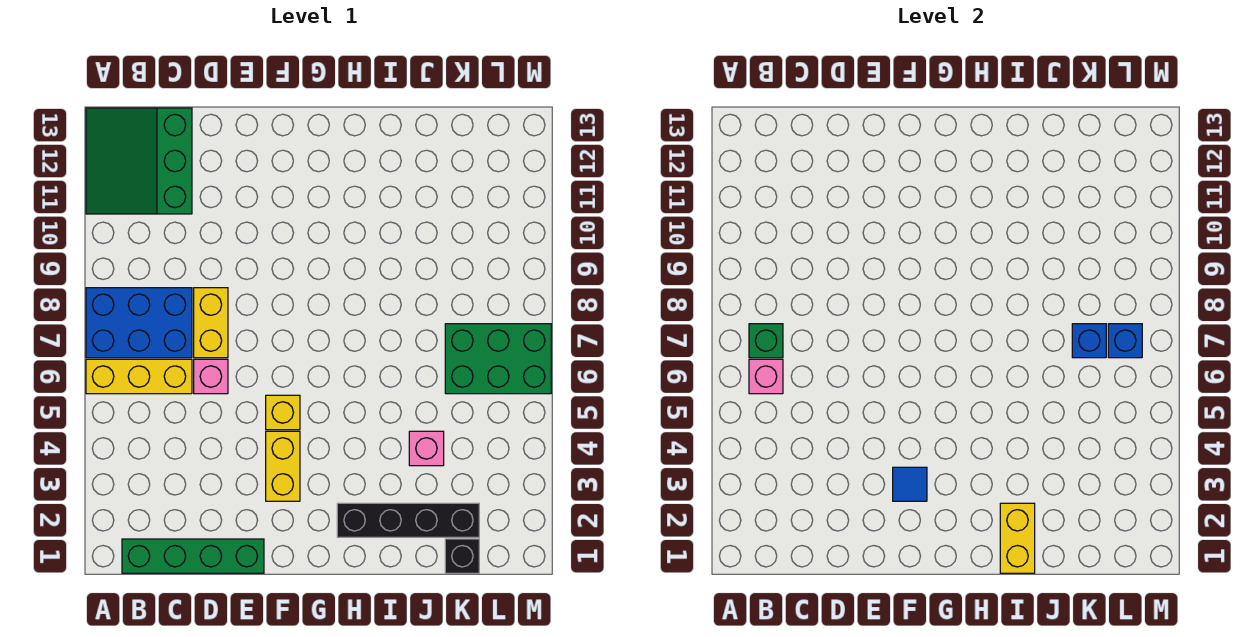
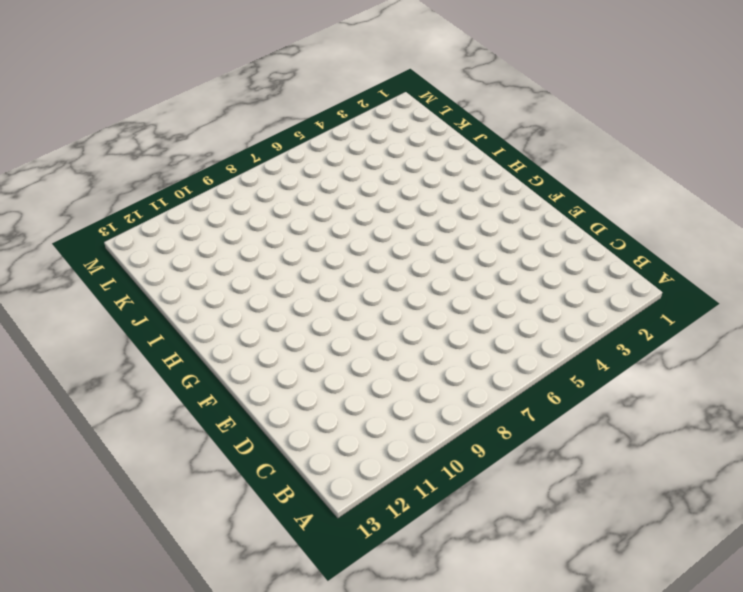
none -> yellow 1x3 brick [86,359,192,394]
none -> blue 2x3 brick [86,288,192,358]
none -> green 3x3 slope [86,108,192,214]

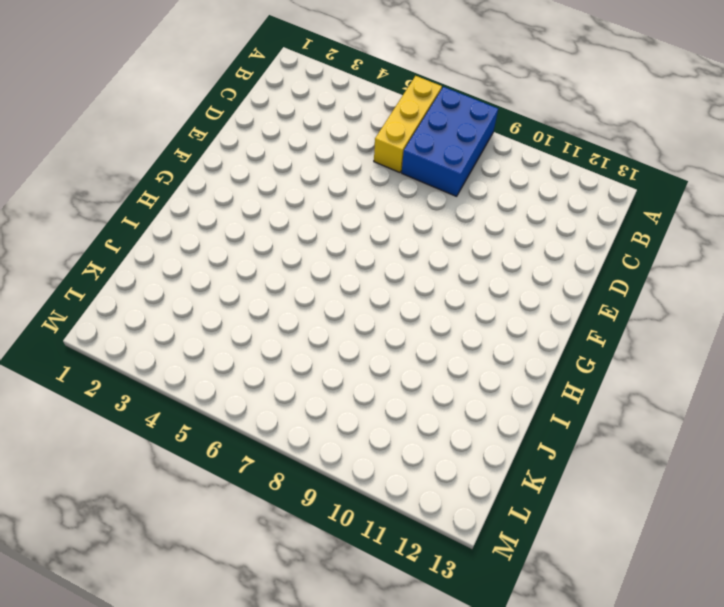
none -> green 3x3 slope [86,108,192,214]
none -> green 1x4 brick [122,539,264,573]
none -> pink 1x1 brick [194,359,228,394]

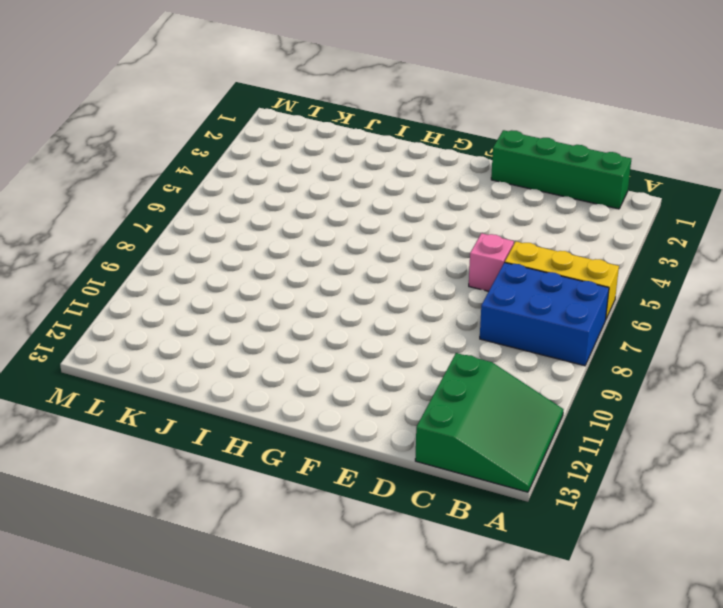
none -> yellow 1x2 brick [194,288,228,358]
none -> yellow 1x2 brick [266,431,300,501]
none -> yellow 1x1 brick [266,395,300,430]

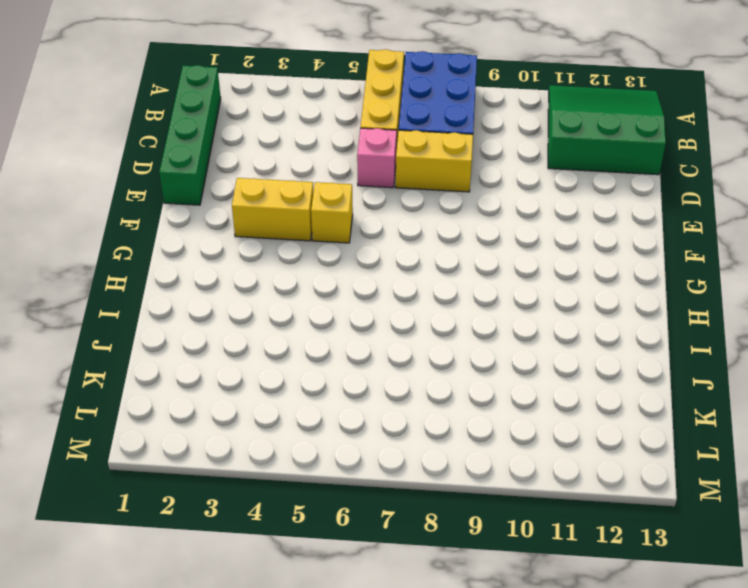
none -> black 1x4 brick [337,503,479,537]
none -> pink 1x1 brick [409,431,444,466]
none -> black 1x1 brick [445,539,479,573]

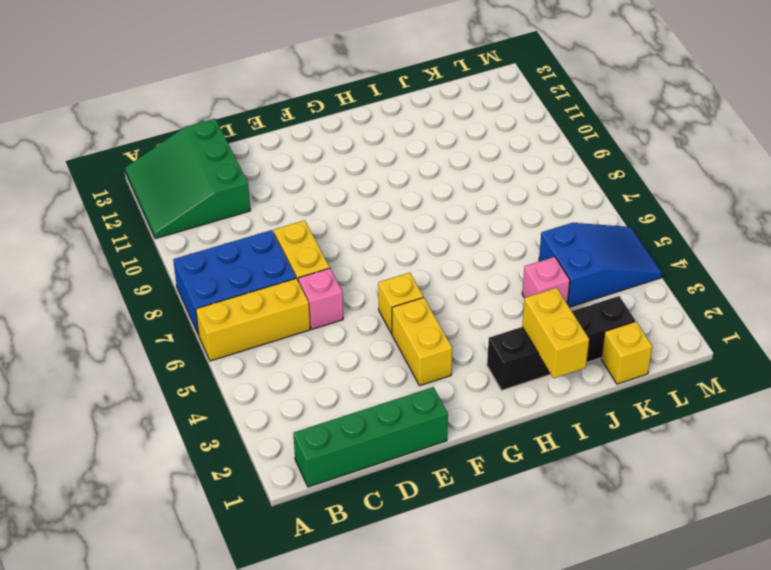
yellow 1x1 brick [601,322,652,384] -> black 1x1 brick [445,539,479,573]
blue 2x3 slope [539,223,662,307] -> none
none -> green 2x3 brick [445,324,551,394]
none -> pink 1x1 brick [749,359,783,394]
none -> green 1x1 brick [749,324,783,358]

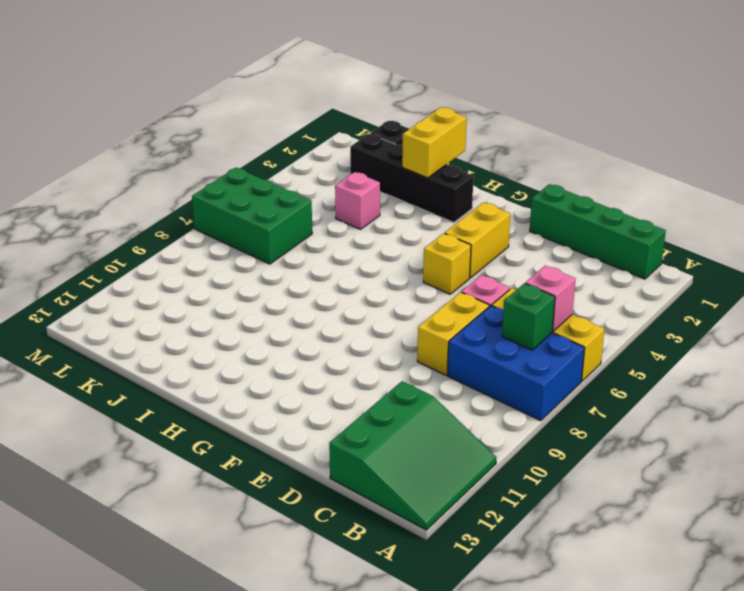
none -> blue 1x1 tile [893,467,927,501]
none -> blue 1x1 brick [1072,324,1106,358]
none -> blue 1x1 brick [1108,324,1142,358]

